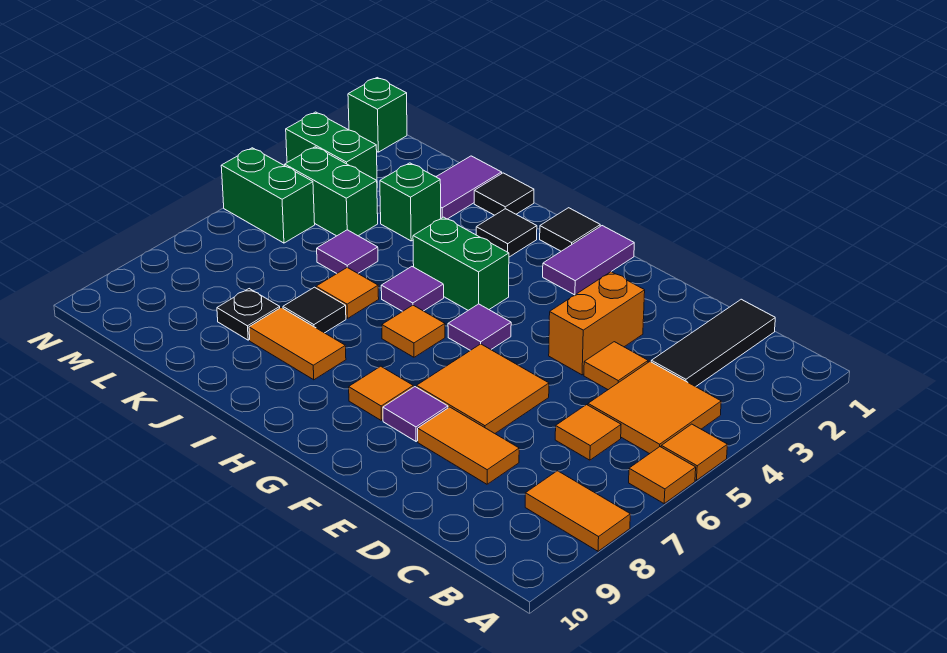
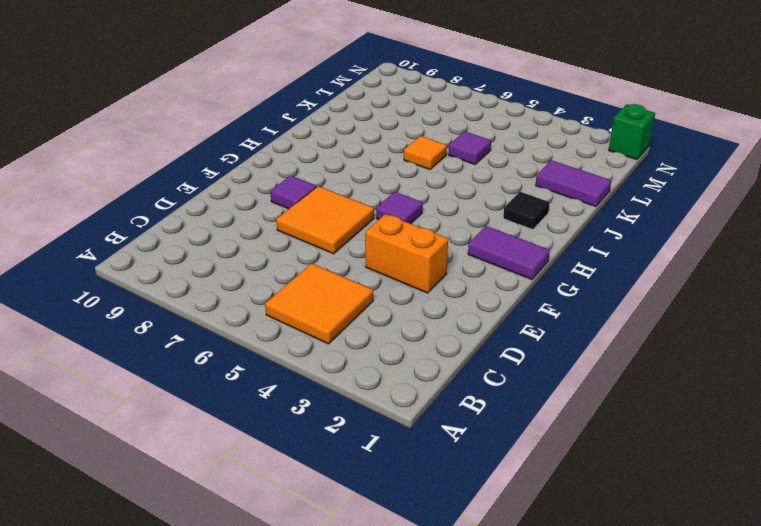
none -> orange 1x1 tile [661,424,727,480]
none -> orange 1x1 tile [629,447,696,503]
none -> orange 1x2 tile [525,471,630,551]
none -> black 1x3 tile [651,299,775,387]

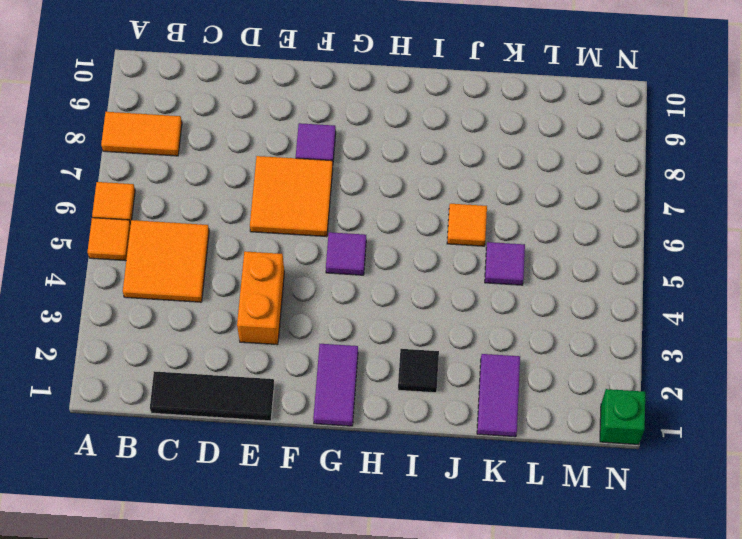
black 1x3 tile [150,371,274,421] -> black 1x3 tile turned to [651,299,775,387]
none -> orange 1x1 tile [555,405,621,460]
none -> orange 1x1 tile [584,342,648,390]
none -> orange 1x2 tile [418,407,519,484]
none -> orange 1x1 tile [349,366,413,421]

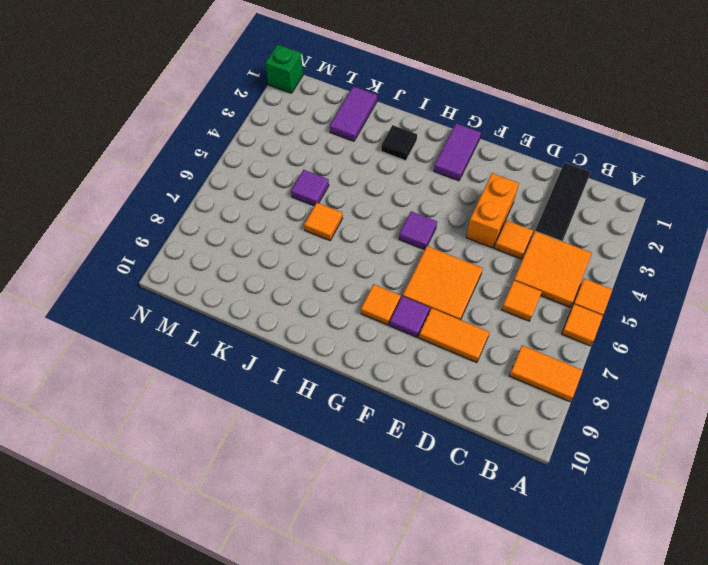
none -> black 1x1 tile [540,208,600,251]
none -> green 1x2 brick [413,217,509,310]
none -> orange 1x1 tile [382,305,445,357]
none -> purple 1x1 tile [381,267,444,311]

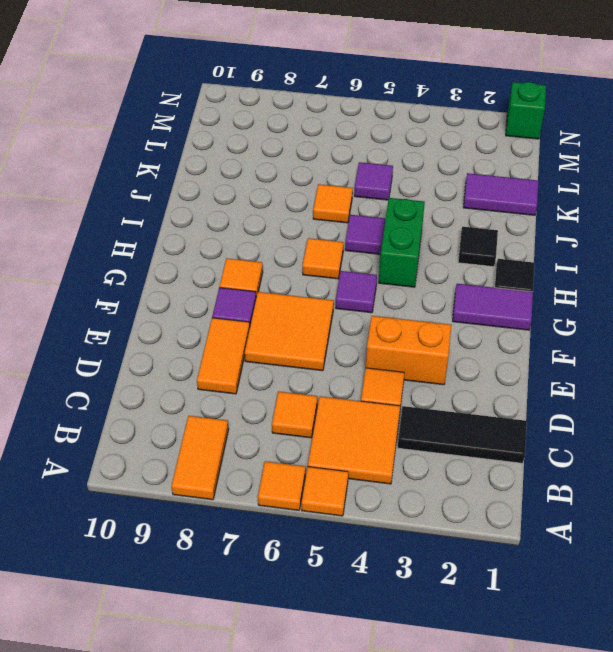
none -> orange 1x2 tile [249,308,346,380]
none -> black 1x1 tile [474,173,534,215]
none -> black 1x1 tile [283,287,346,333]
none -> green 1x1 brick [380,163,441,241]

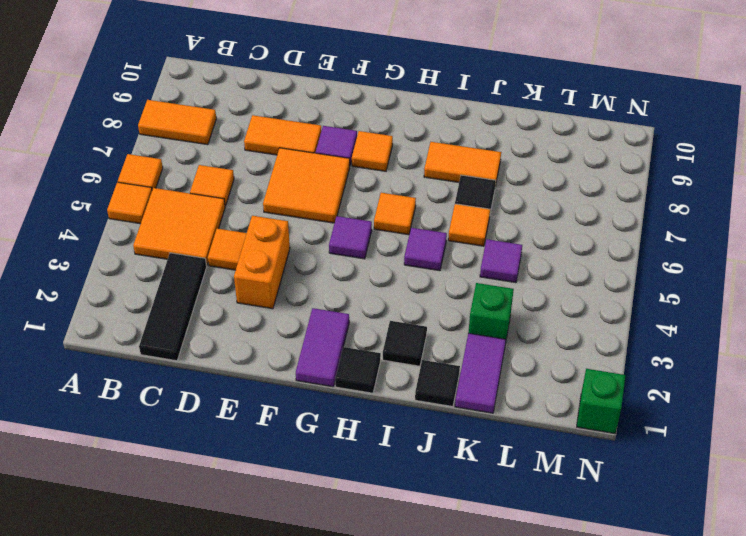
none -> green 1x2 brick [413,217,509,310]
none -> black 1x1 plate [217,289,280,340]
none -> green 1x2 brick [285,147,378,236]
none -> green 1x2 brick [286,112,377,181]

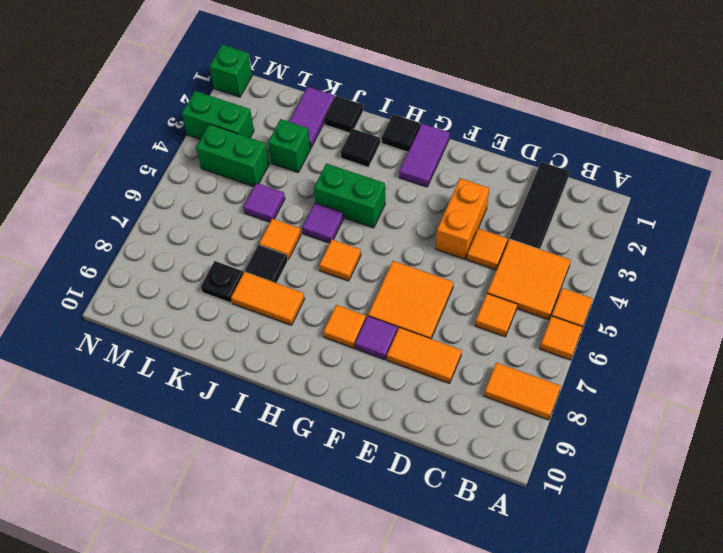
none -> purple 1x1 tile [448,304,511,351]
none -> green 1x2 brick [221,148,315,243]

